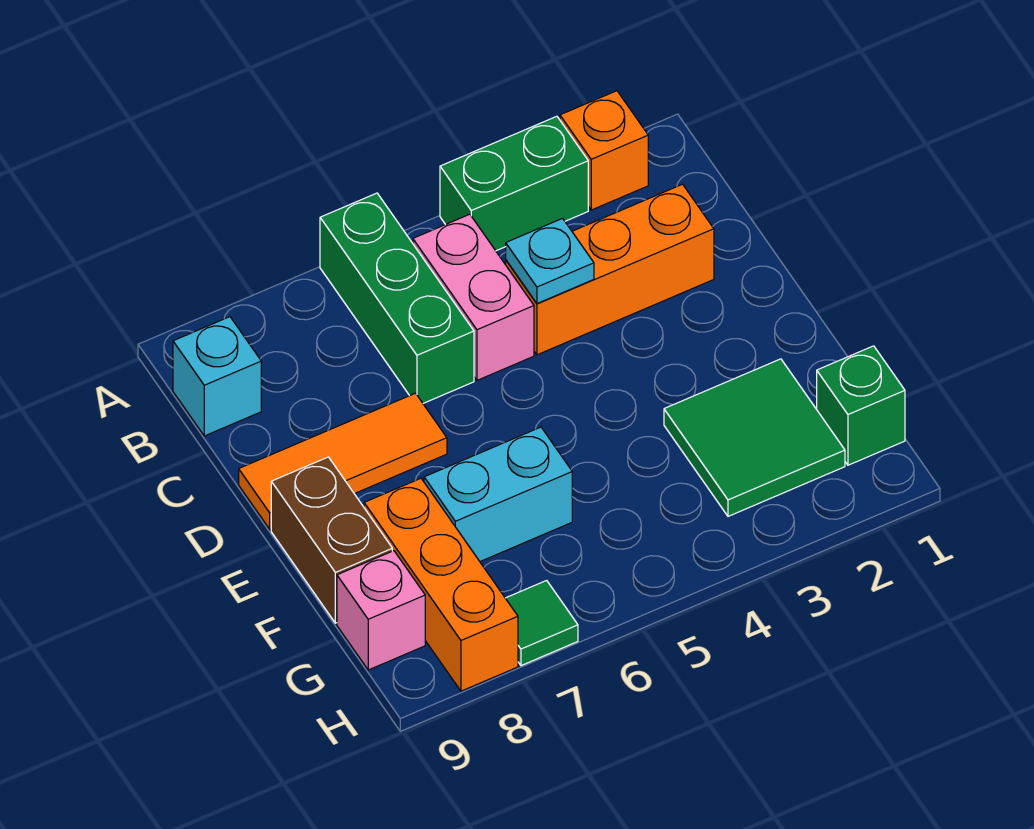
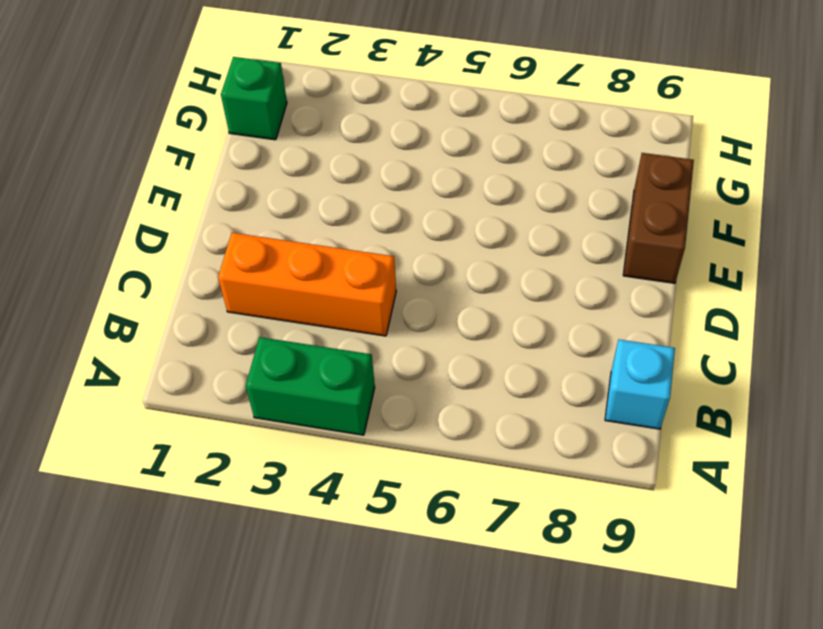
none -> orange 1x1 brick [560,91,648,210]
none -> green 1x3 brick [320,193,474,403]
none -> pink 1x2 brick [413,214,534,380]

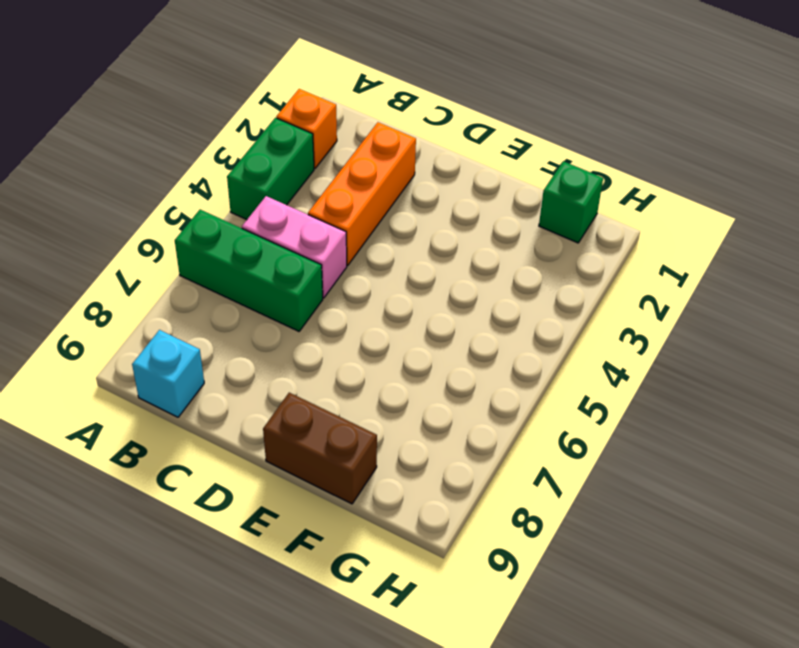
none -> orange 1x3 tile [239,393,447,529]
none -> green 2x2 tile [664,359,845,516]
none -> cyan 1x2 brick [424,427,572,561]

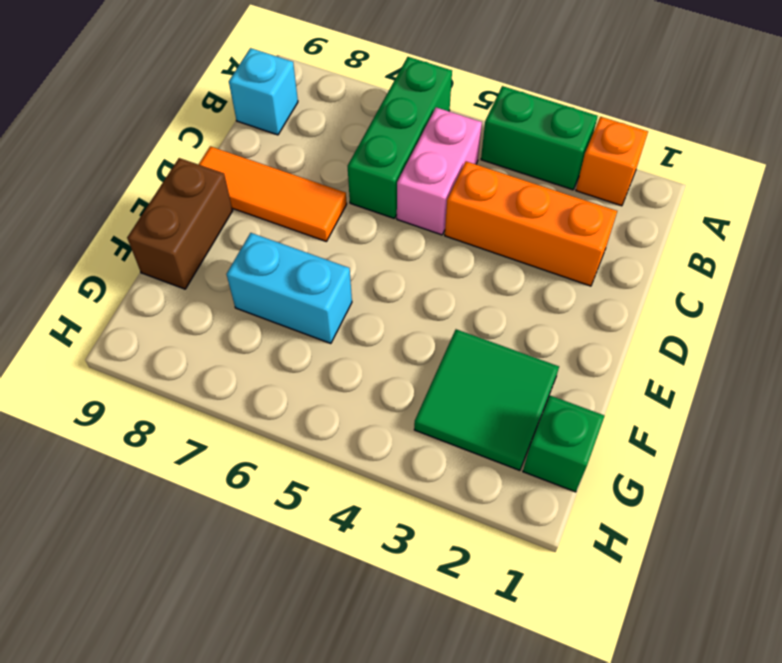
none -> orange 1x3 brick [364,478,518,691]
none -> pink 1x1 brick [337,551,425,670]
none -> green 1x1 tile [506,580,578,666]

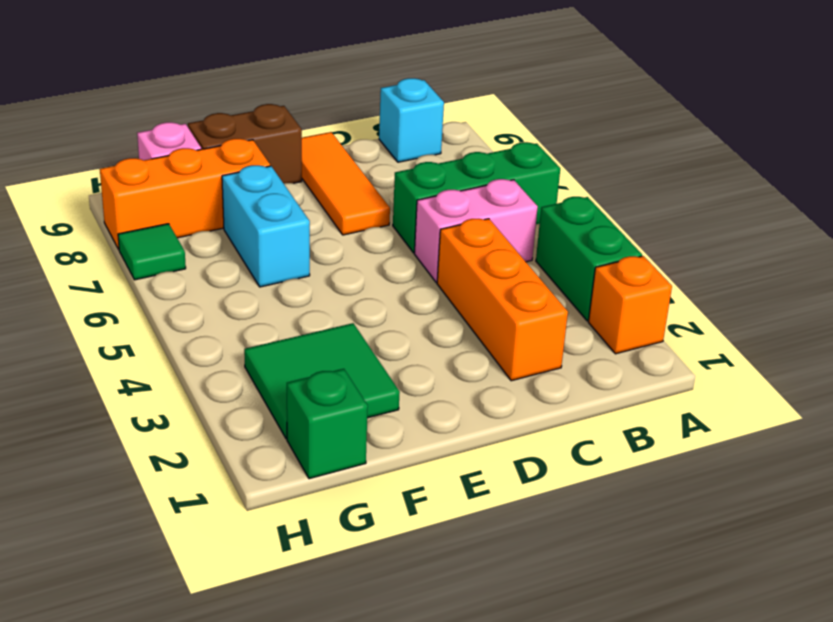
none -> cyan 1x1 plate [506,218,594,303]

